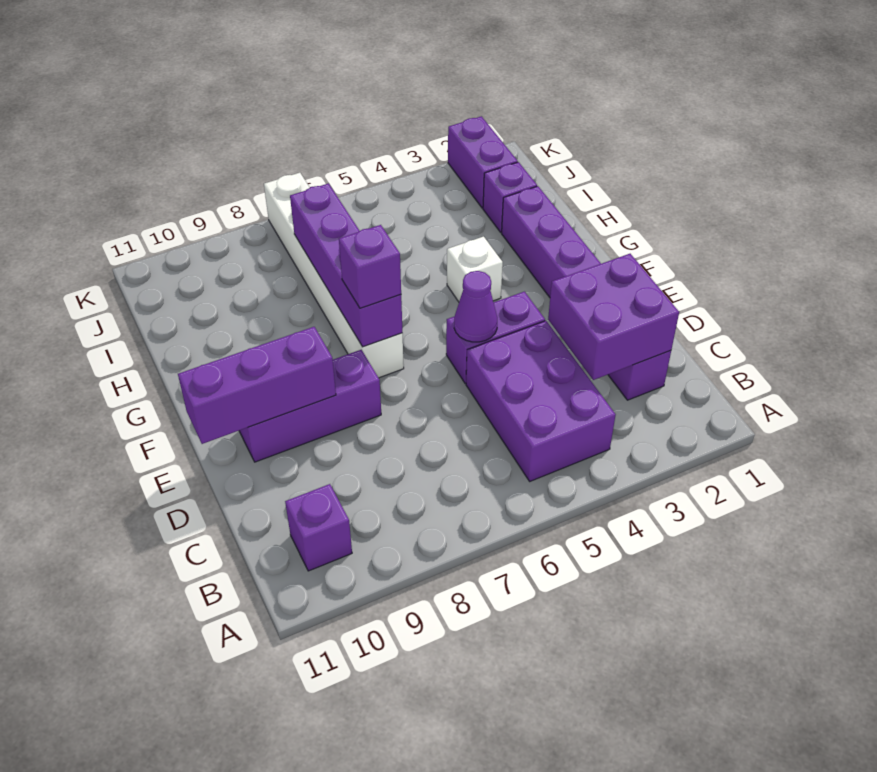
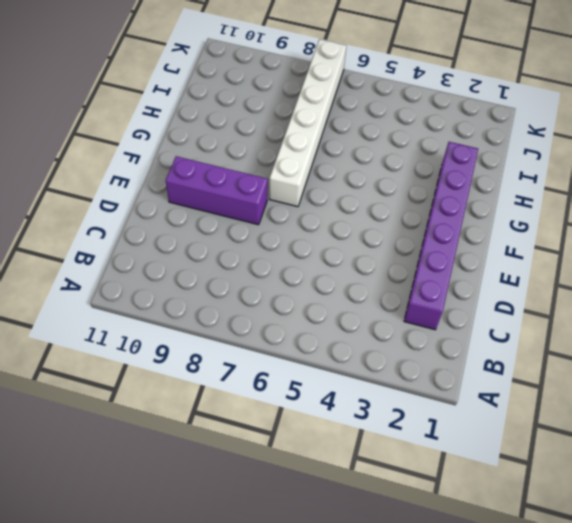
none -> purple 2x3 brick [466,321,616,481]
none -> purple 1x1 brick [285,484,352,571]
none -> purple 1x2 brick [446,292,545,384]

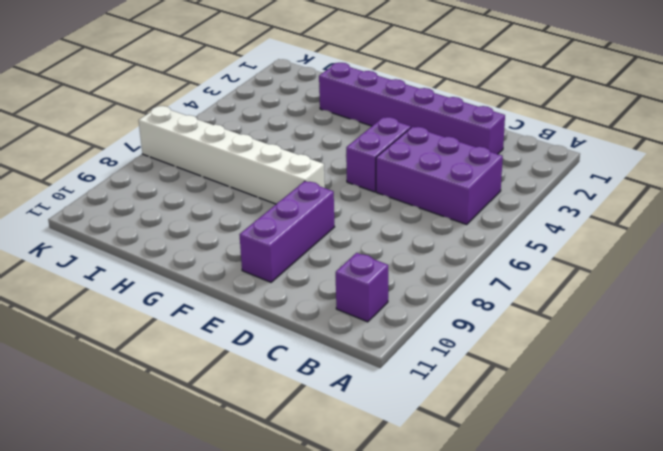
none -> white 1x1 brick [447,237,503,302]
none -> purple 1x1 brick [483,162,537,232]
none -> purple 1x2 brick [448,116,518,208]

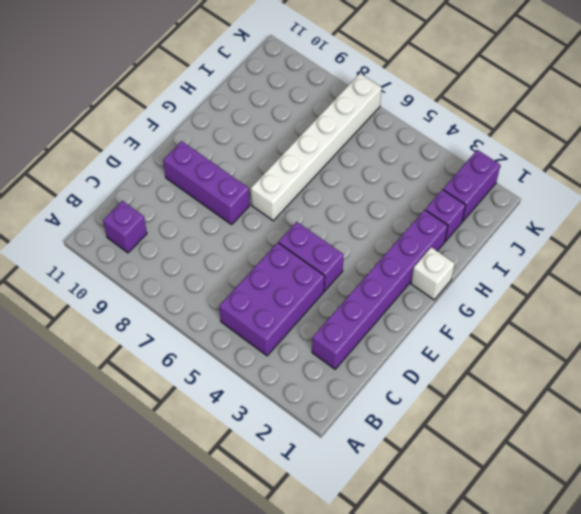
white 1x1 brick [411,247,455,300] -> white 1x1 brick moved to [447,237,503,302]
none -> purple 2x2 brick [548,254,679,380]
none -> purple 1x1 cone [454,271,497,342]
none -> purple 1x3 brick [178,327,336,444]

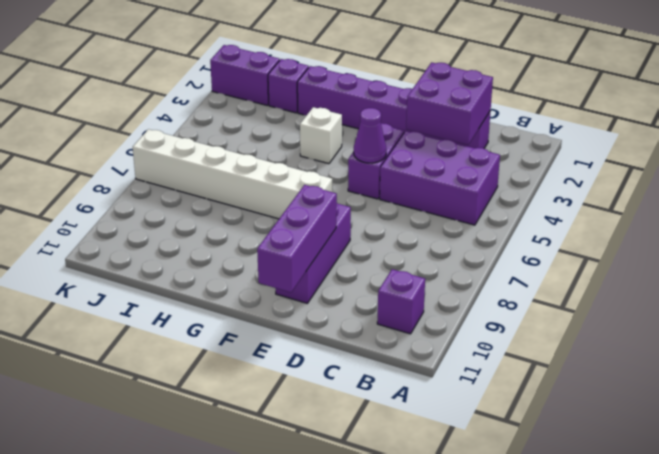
none -> purple 1x4 brick [290,183,402,347]
none -> purple 1x1 brick [339,225,401,308]

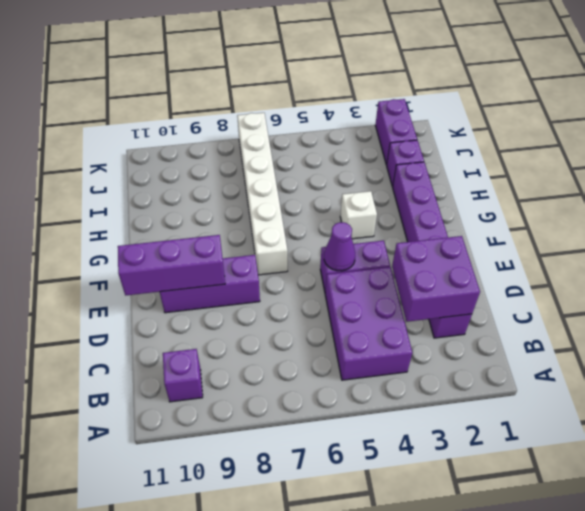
none -> purple 1x4 brick [290,183,402,347]
none -> purple 1x1 brick [339,225,401,308]

